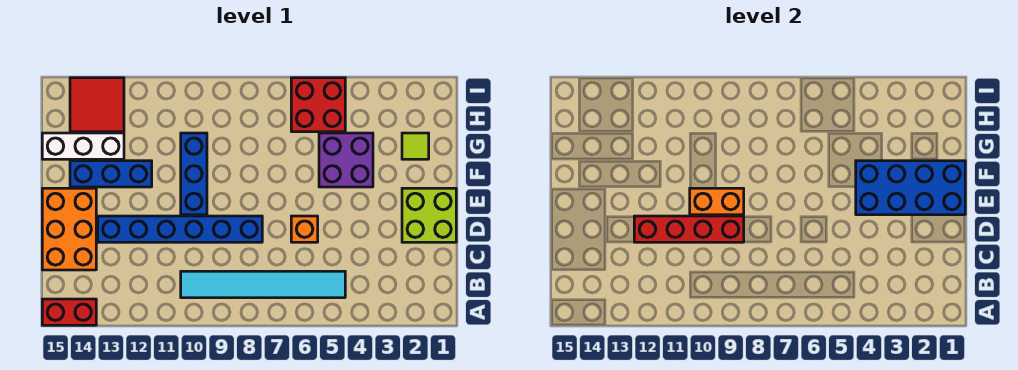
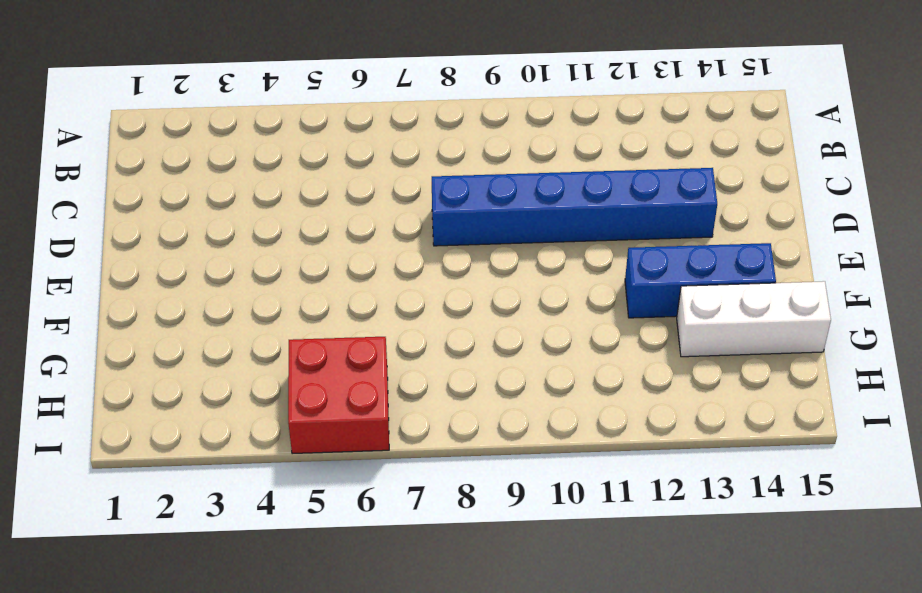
none -> red 1x2 brick [42,299,96,325]
none -> cyan 1x6 tile [181,271,345,298]
none -> orange 2x3 brick [42,188,96,270]

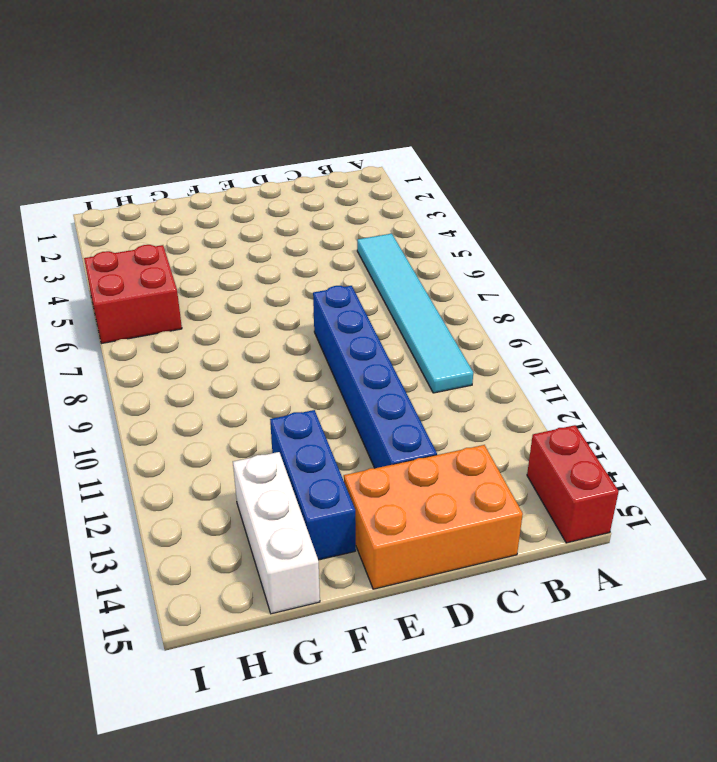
none -> lime 2x2 brick [402,188,456,242]
none -> orange 1x1 brick [291,216,318,242]
none -> blue 1x3 brick [181,133,207,215]

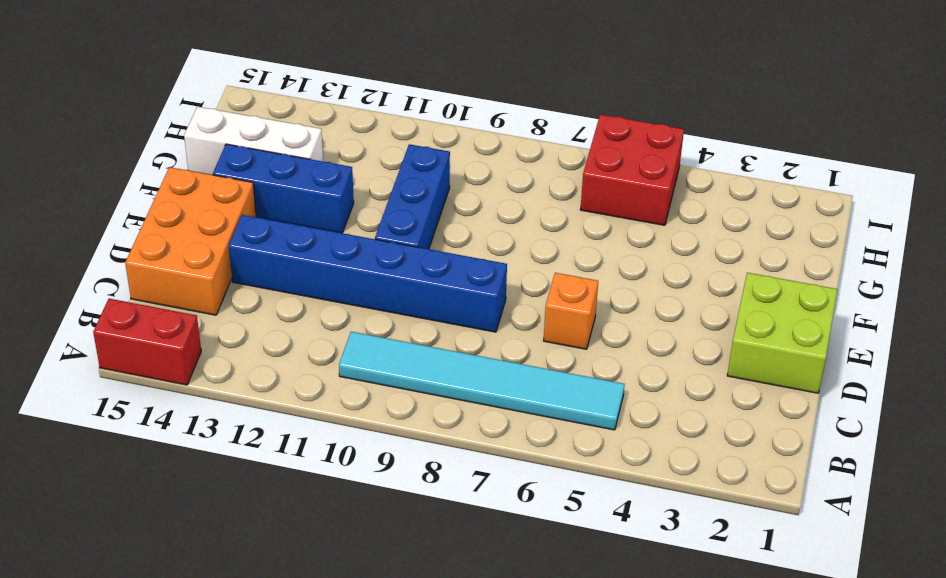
none -> purple 2x2 brick [319,133,373,187]
none -> lime 1x1 tile [402,133,429,159]
none -> red 2x2 tile [70,78,124,132]

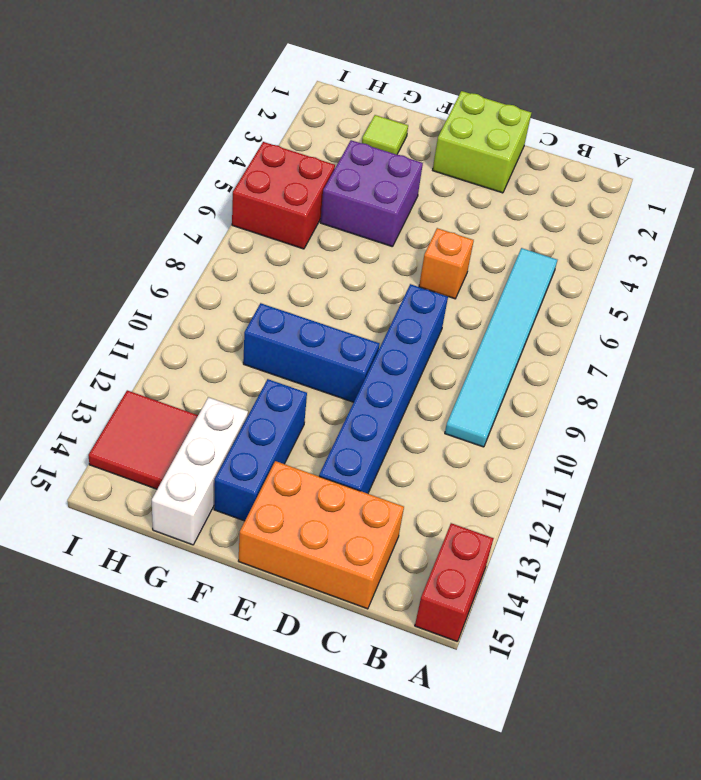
none -> red 1x4 brick [634,216,744,242]
none -> blue 2x4 brick [856,161,965,215]
none -> orange 1x2 brick [690,188,744,215]

